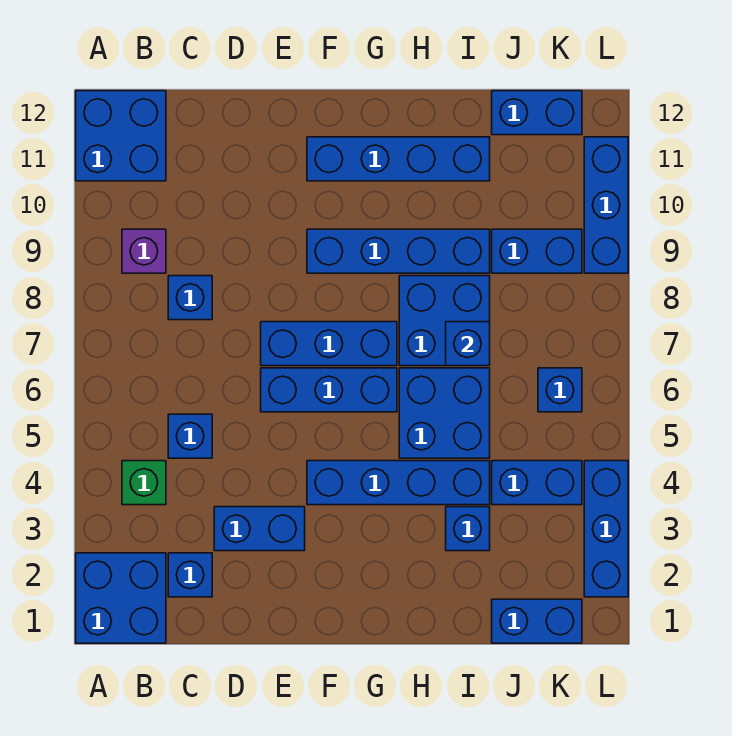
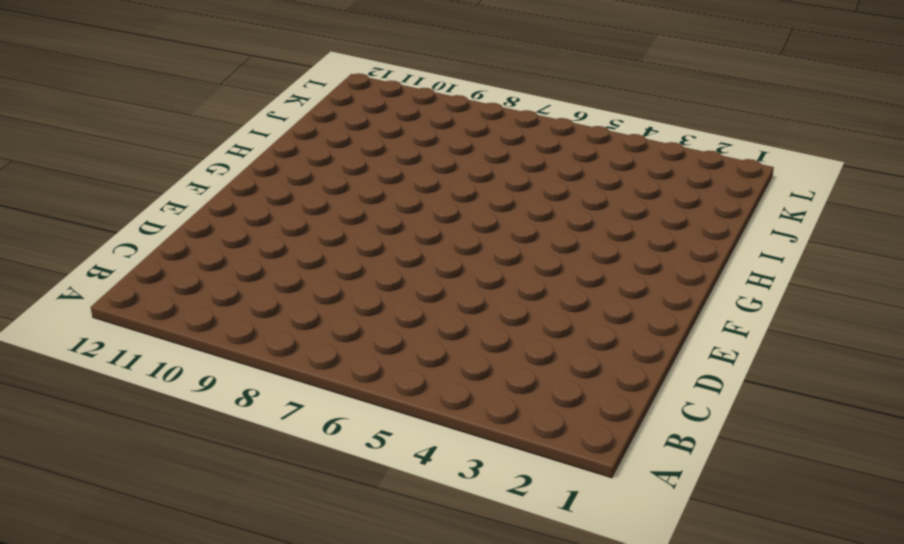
none -> blue 2x2 brick [76,553,166,643]
none -> blue 2x2 brick [76,91,166,181]
none -> green 1x1 brick [122,461,166,505]

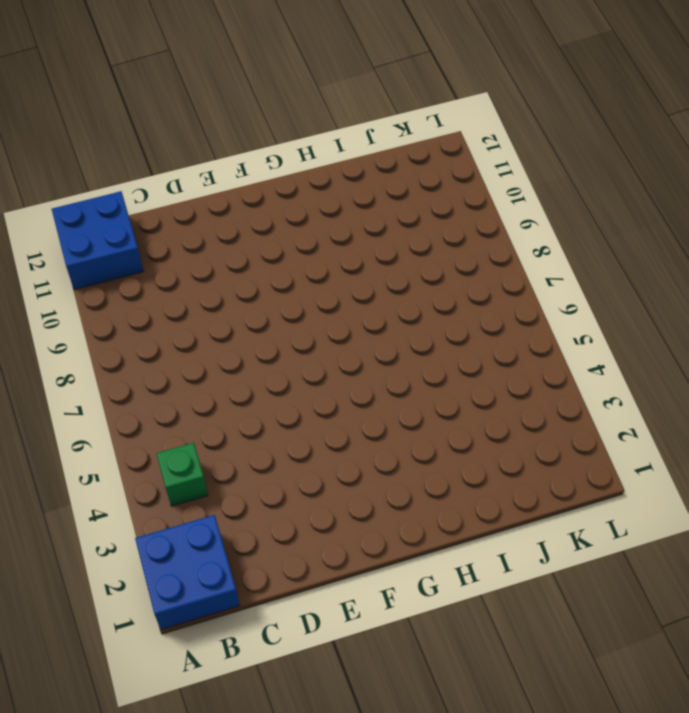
none -> purple 1x1 brick [122,229,166,273]
none -> blue 1x1 brick [168,553,212,597]
none -> blue 1x1 brick [168,414,212,458]

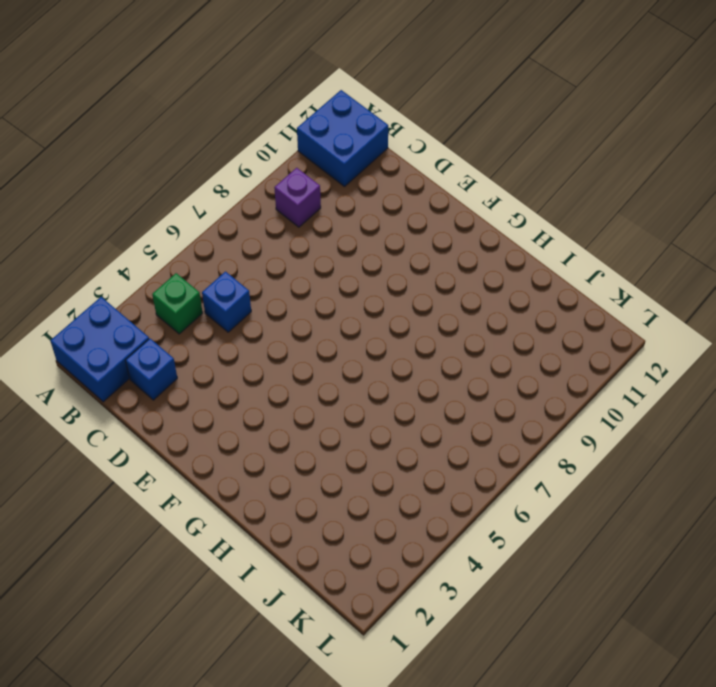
none -> blue 1x1 brick [168,276,212,320]
none -> blue 1x2 brick [214,507,305,551]
none -> blue 1x3 brick [261,368,397,412]

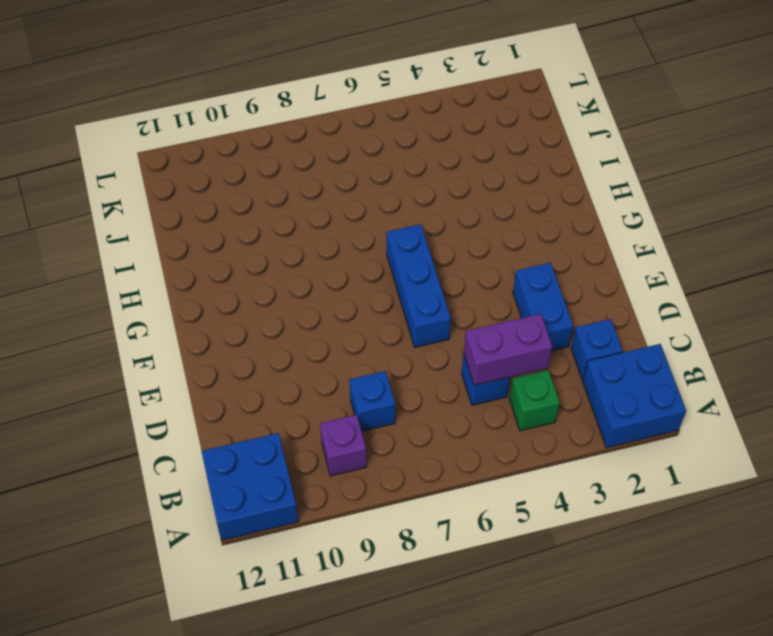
purple 1x2 brick [464,314,552,385] -> none
none -> blue 1x3 brick [261,322,397,366]
none -> blue 1x4 brick [307,461,490,505]
none -> blue 1x4 brick [307,229,490,273]

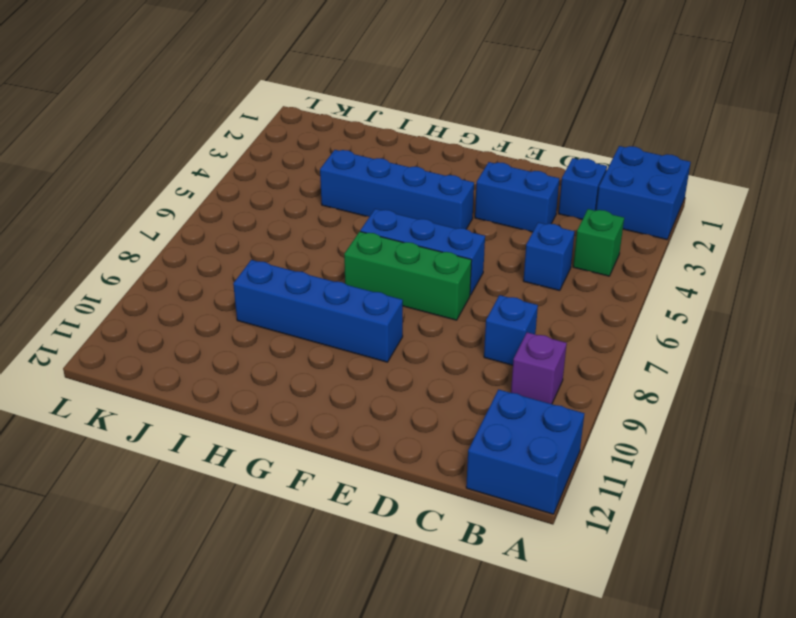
green 1x3 brick [344,232,472,320] -> blue 1x3 brick [261,322,397,366]
none -> blue 1x4 brick [307,137,490,181]
none -> blue 2x2 brick [399,368,490,458]
none -> blue 2x2 brick [399,276,490,366]

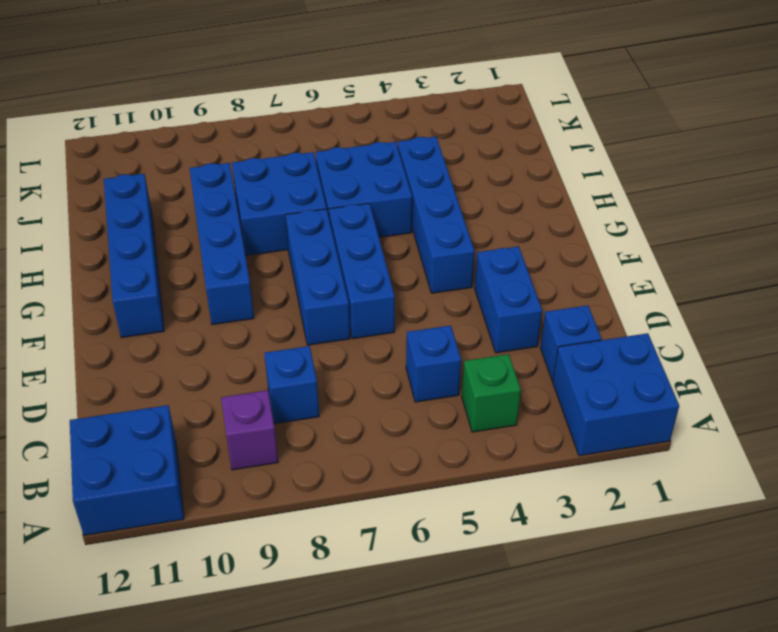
none -> blue 1x1 brick [446,507,490,551]
none -> blue 1x2 brick [492,599,582,643]
none -> blue 1x2 brick [492,461,582,505]

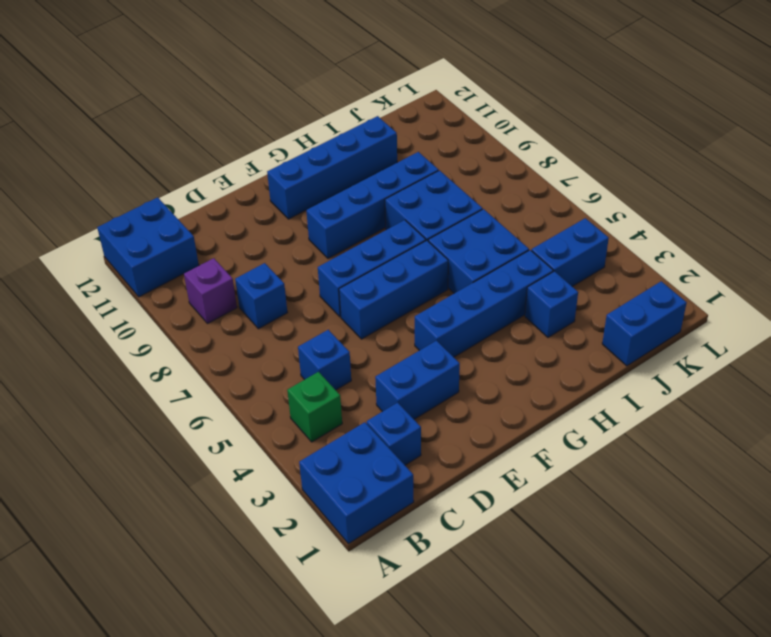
none -> blue 1x2 brick [492,229,582,273]
none -> blue 1x2 brick [492,91,582,135]
none -> blue 1x1 brick [538,368,582,412]

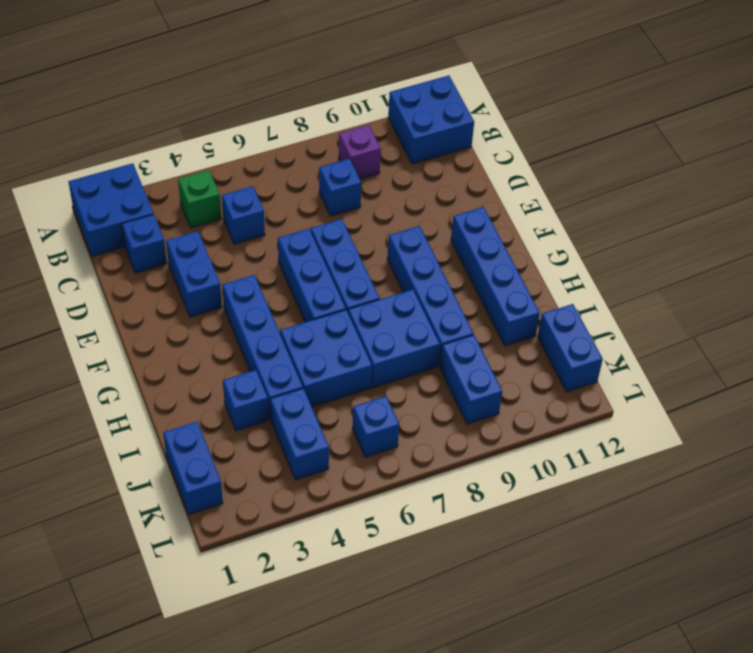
none -> blue 1x3 brick [584,461,628,597]
none -> blue 1x3 brick [584,137,628,273]
none -> blue 1x1 brick [446,322,490,366]

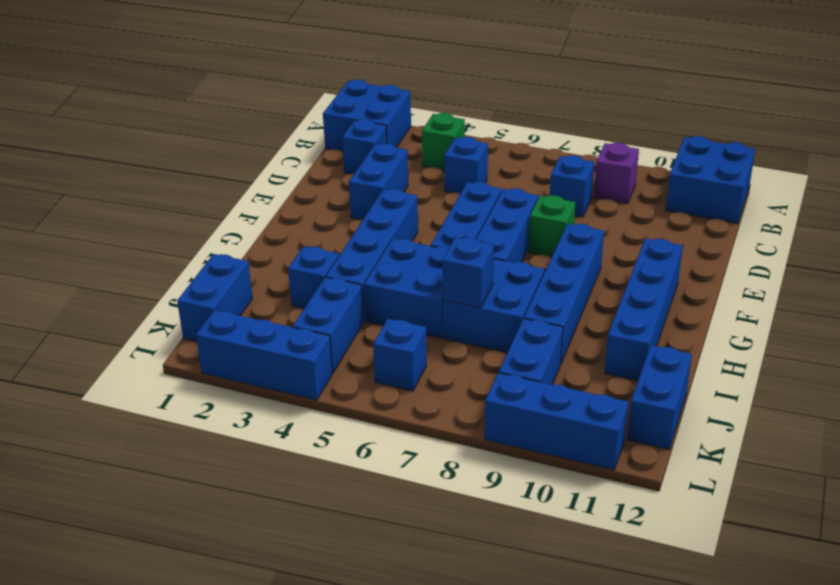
green 1x1 brick [529,195,576,257] -> none

